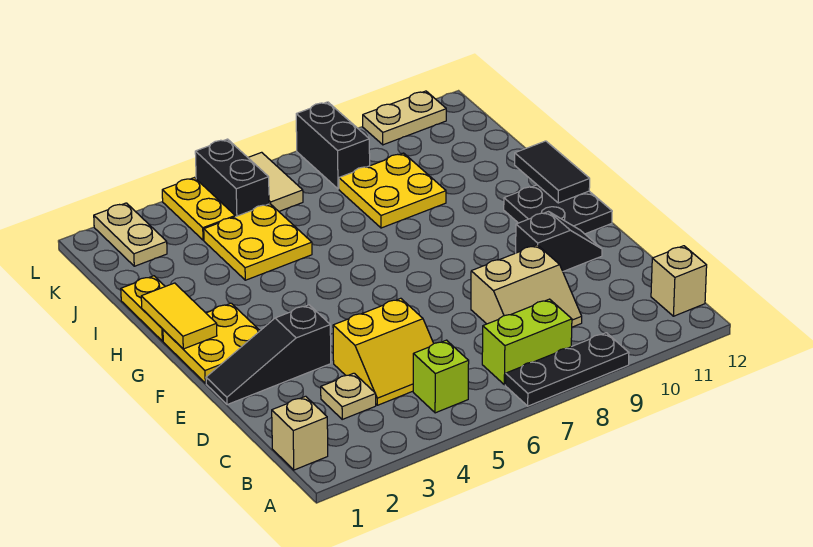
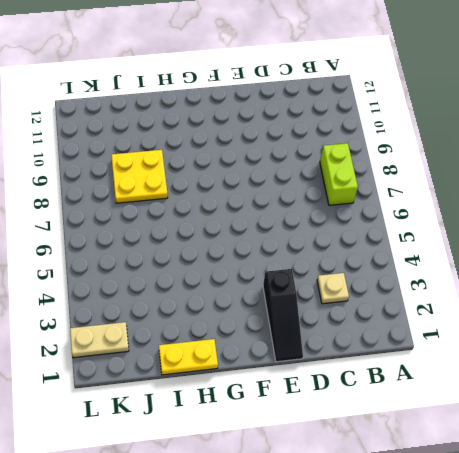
none -> black 1x3 plate [505,333,629,406]
none -> tan 1x1 brick [272,396,328,470]
none -> lime 1x1 brick [413,340,469,413]

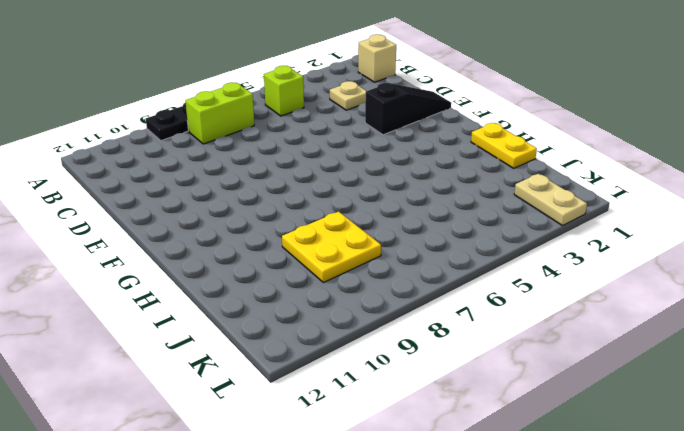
none -> tan 1x1 brick [651,246,707,316]
none -> yellow 2x2 slope [333,298,434,405]
none -> tan 2x2 slope [471,245,582,327]

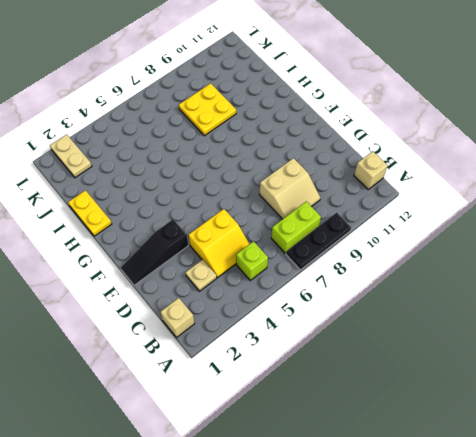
none -> black 1x2 slope [516,212,602,271]
none -> yellow 2x2 plate [163,303,260,383]
none -> black 2x2 plate [504,185,612,234]

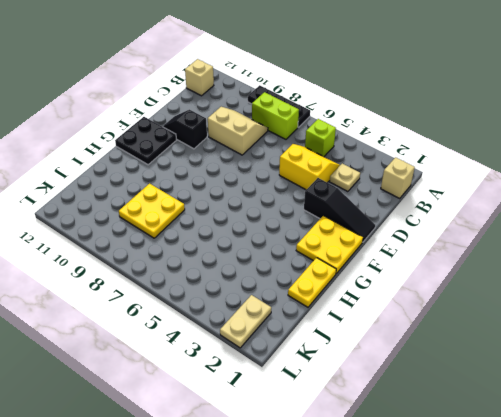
none -> yellow 2x2 plate [204,204,312,280]
none -> yellow 1x2 plate [162,178,235,240]
none -> black 1x2 brick [195,139,269,217]

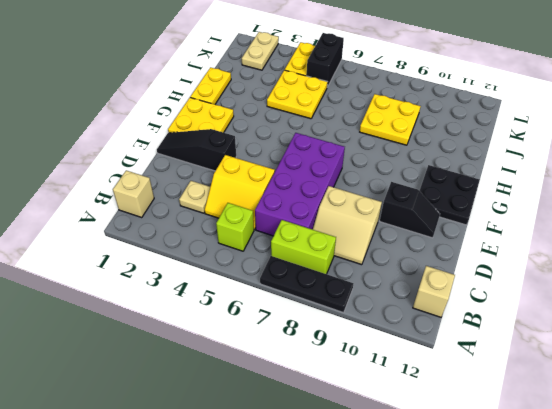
purple 2x4 brick [255,133,345,236] -> none
none -> tan 1x2 tile [248,152,303,211]
none -> black 1x2 brick [296,102,370,189]
none -> tan 1x2 plate [363,91,446,145]

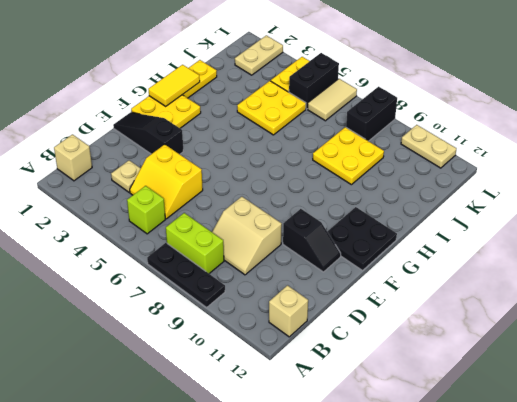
none -> black 1x2 tile [515,141,590,203]

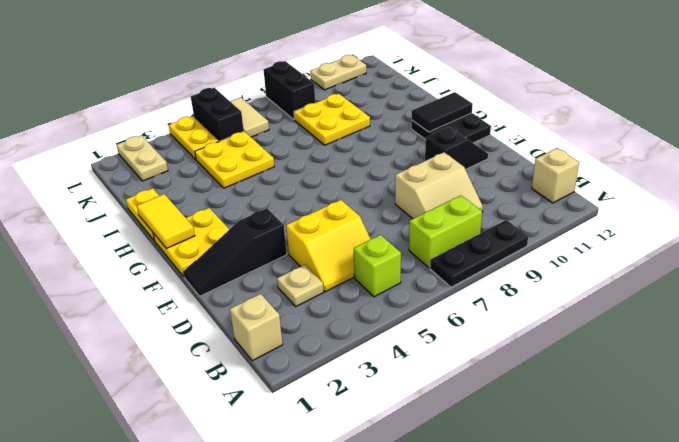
black 1x2 tile [412,92,473,132] -> black 1x2 tile turned to [515,141,590,203]

